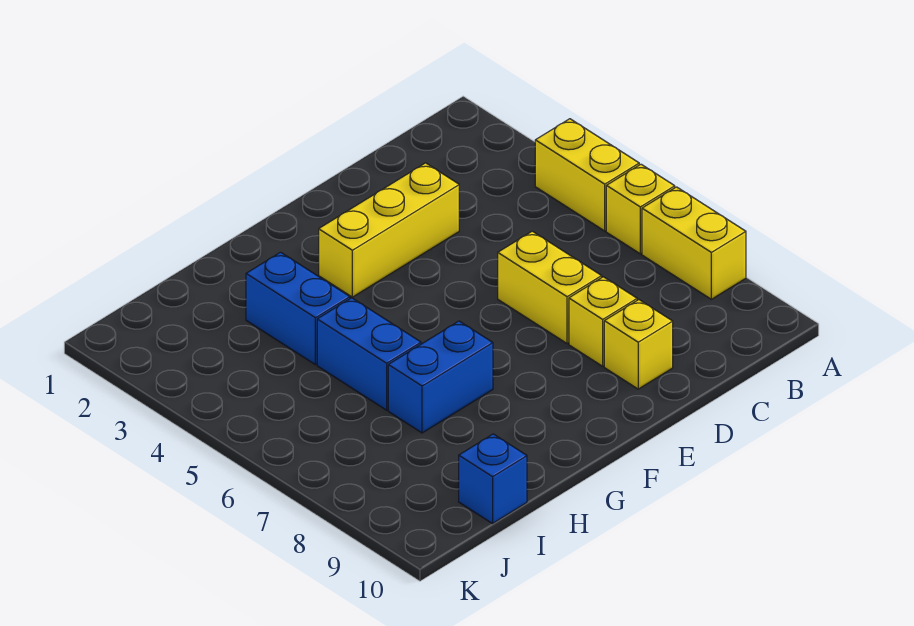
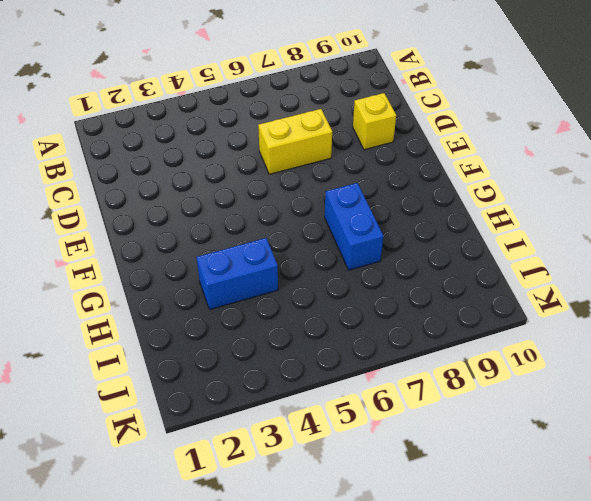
none -> yellow 1x2 brick [535,119,639,231]
none -> yellow 1x1 brick [606,164,675,254]

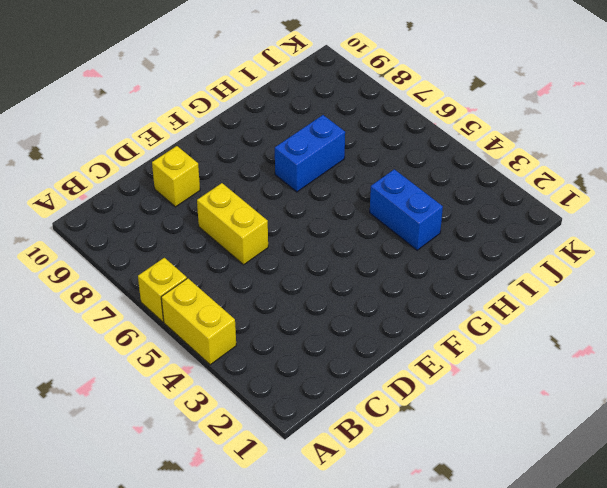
none -> yellow 1x2 brick [642,187,746,299]
none -> yellow 1x3 brick [319,163,459,297]

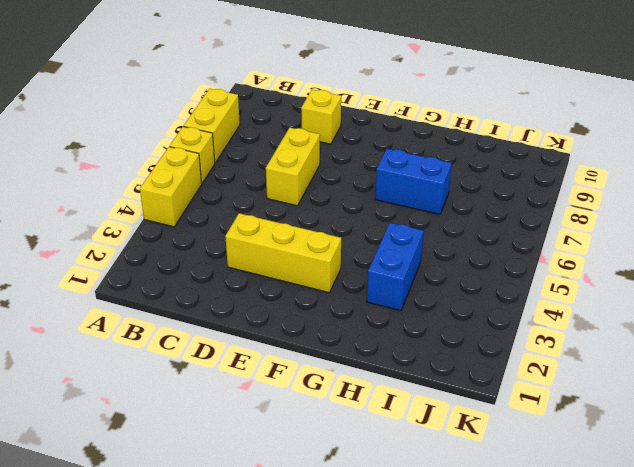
none -> yellow 1x1 brick [569,277,637,366]
none -> blue 1x2 brick [317,298,421,410]

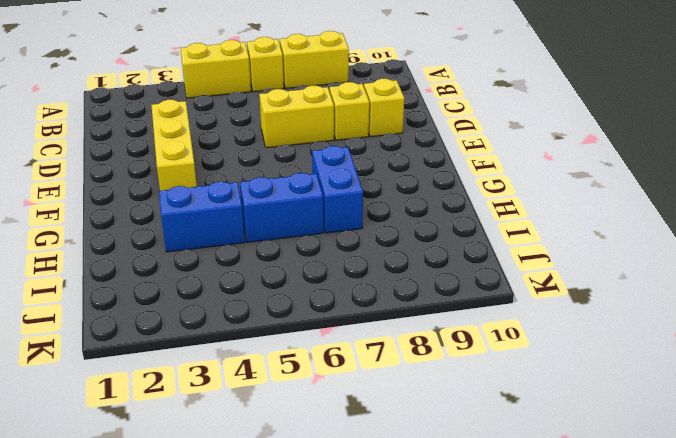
none -> blue 1x1 brick [459,434,527,524]

